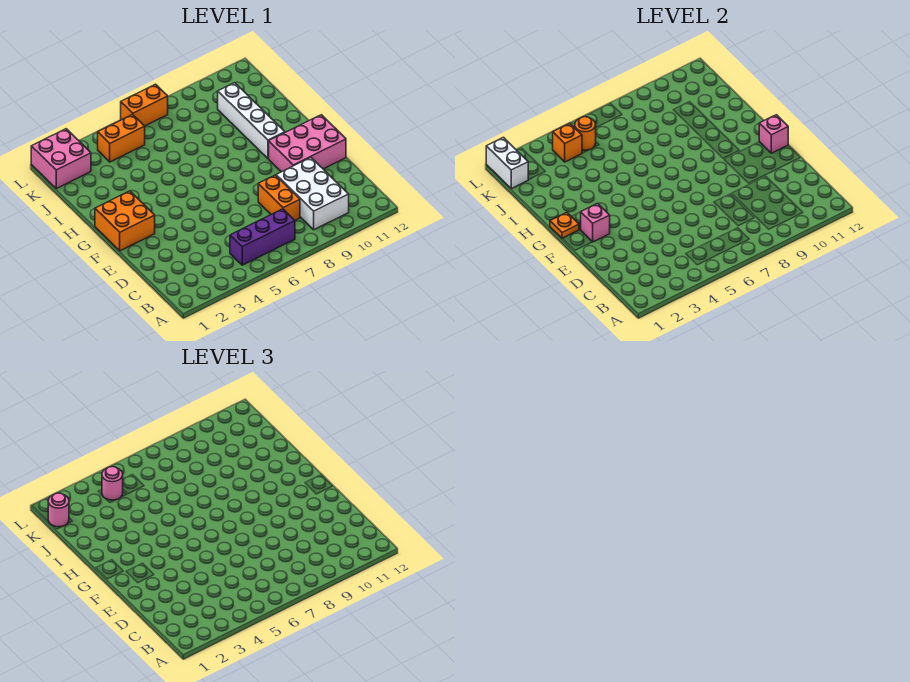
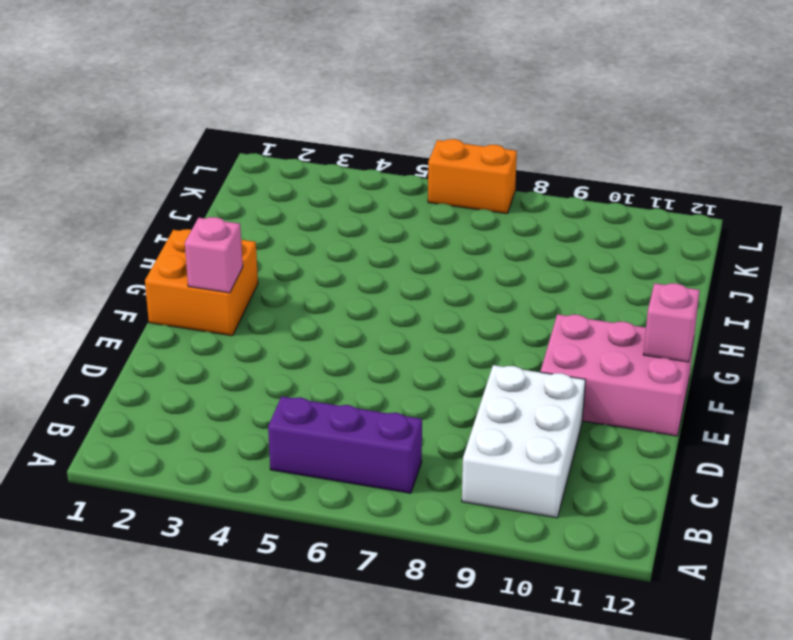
none -> orange 1x2 brick [258,175,300,220]
none -> white 1x4 brick [218,83,285,159]
none -> pink 2x2 brick [31,129,91,189]

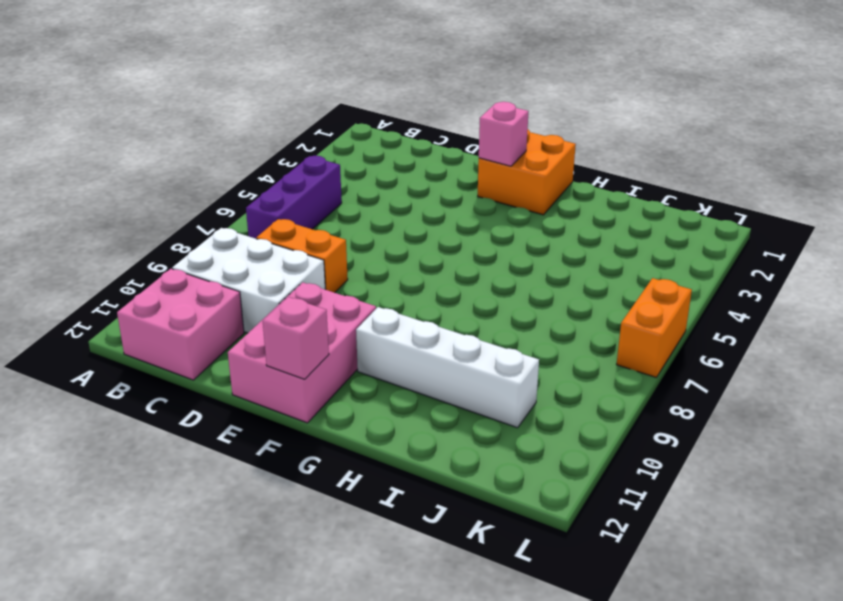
pink 2x2 brick [117,269,244,380] -> pink 2x2 brick moved to [31,129,91,189]
none -> orange 1x2 brick [98,115,145,162]
none -> orange 1x1 plate [550,212,579,239]
none -> white 1x2 brick [486,137,528,189]

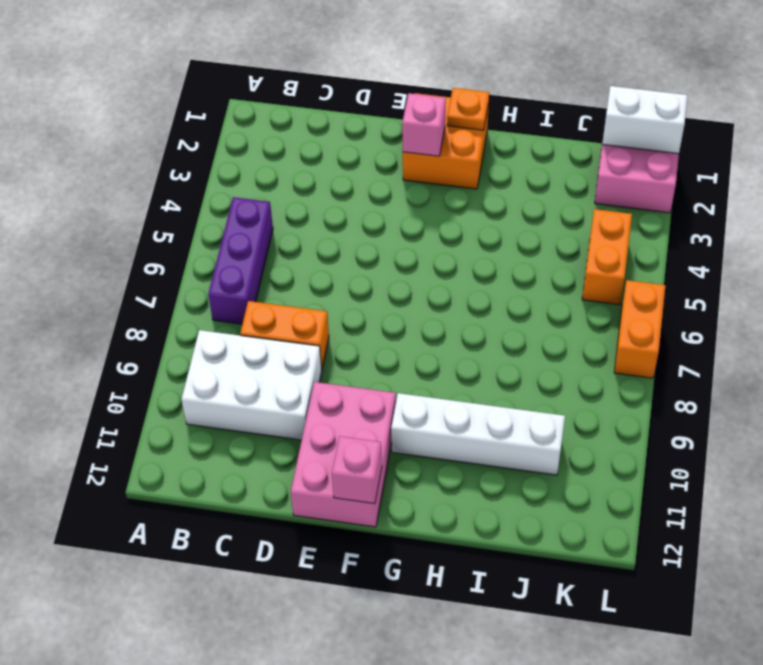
none -> orange 1x1 brick [553,123,582,162]
none -> orange 1x1 round brick [575,117,596,150]
none -> pink 1x1 round brick [48,493,69,527]

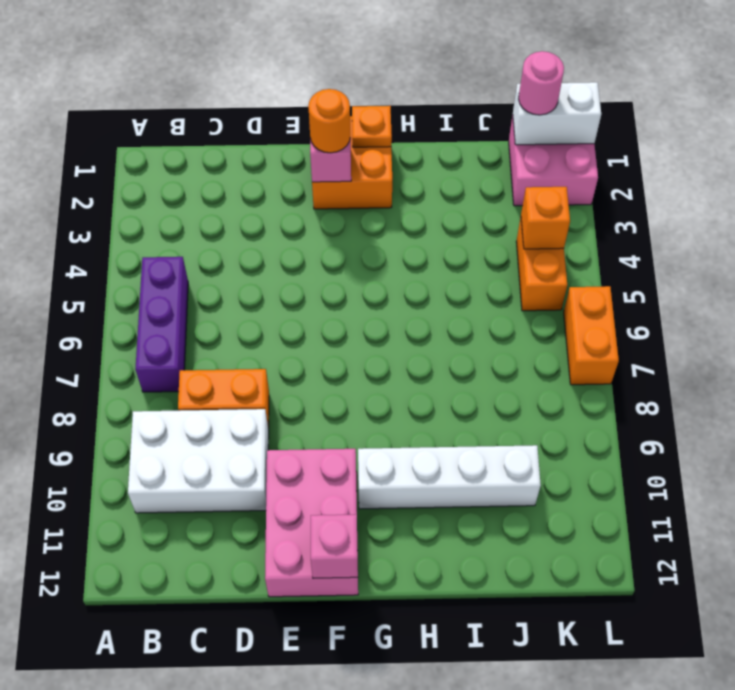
orange 1x1 round brick [308,89,350,153] -> orange 1x1 round brick moved to [575,117,596,150]
none -> pink 1x1 round brick [102,467,123,500]

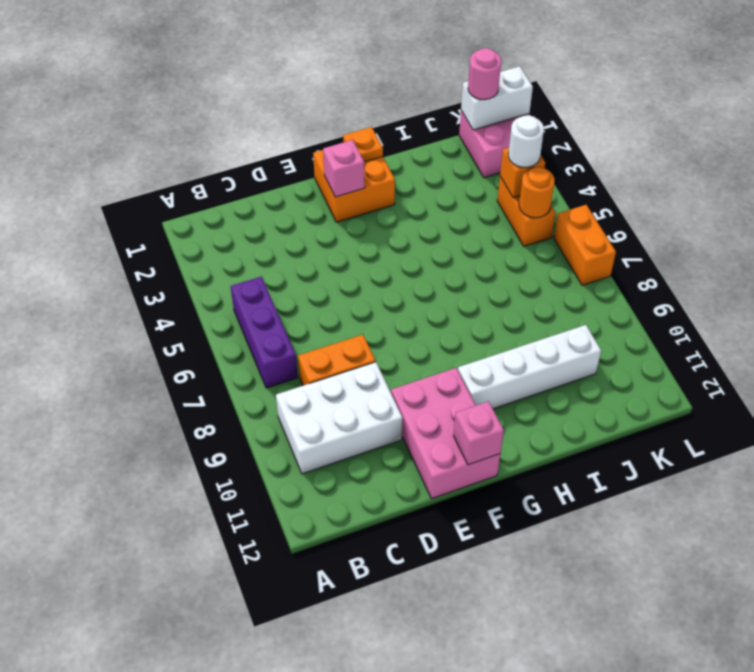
white 1x1 round brick [508,115,544,167] -> pink 1x1 round brick [102,467,123,500]

